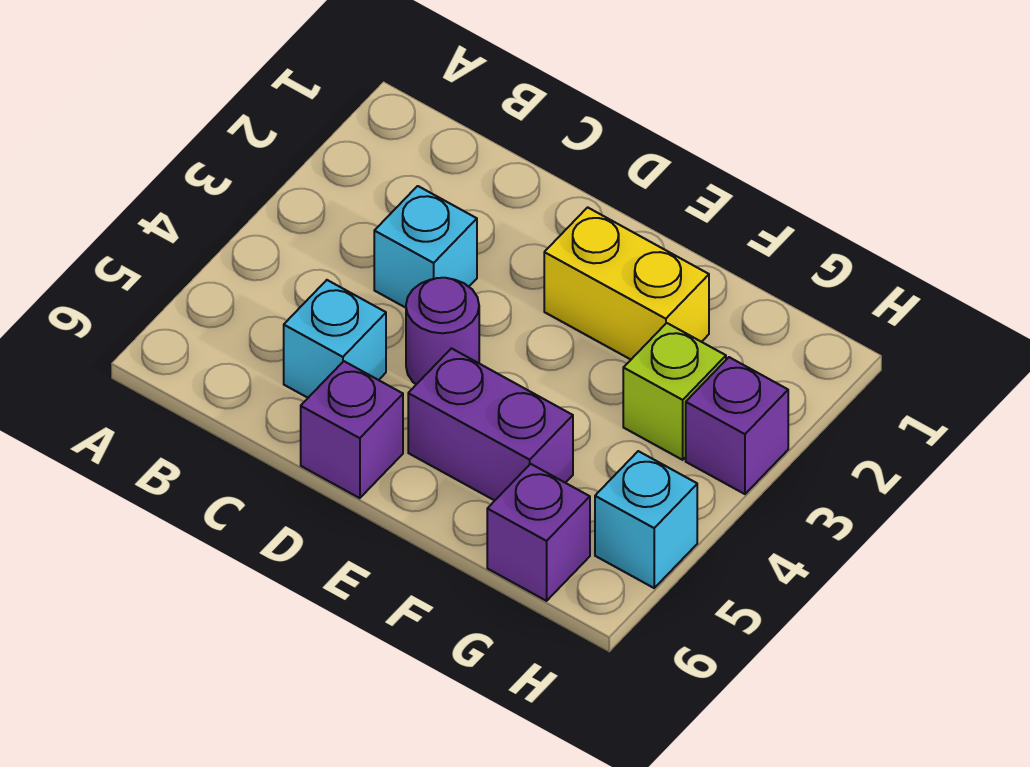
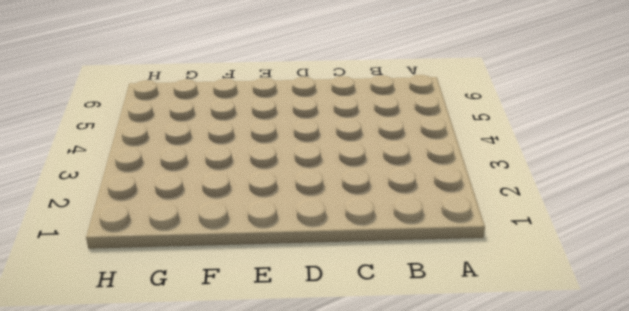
none -> cyan 1x1 brick [374,186,477,308]
none -> cyan 1x1 brick [284,280,386,398]

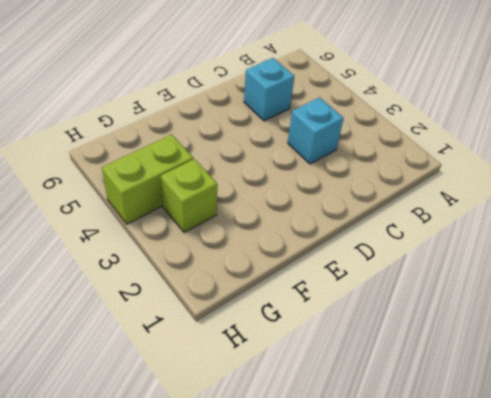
lime 1x2 brick [102,135,193,224] -> none
none -> purple 1x1 round brick [406,278,479,384]
none -> purple 1x1 brick [301,361,403,498]

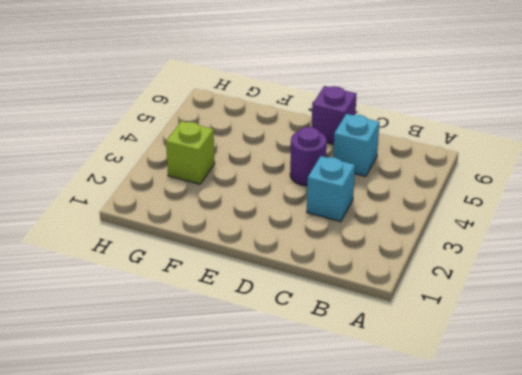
none -> yellow 1x2 brick [544,207,709,359]
none -> purple 1x2 brick [408,348,573,500]

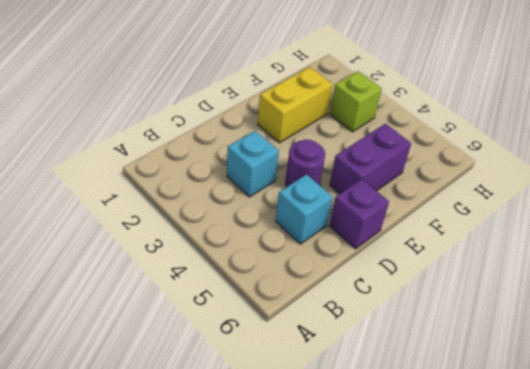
none -> purple 1x1 brick [487,464,590,601]
none -> purple 1x1 brick [686,357,788,494]

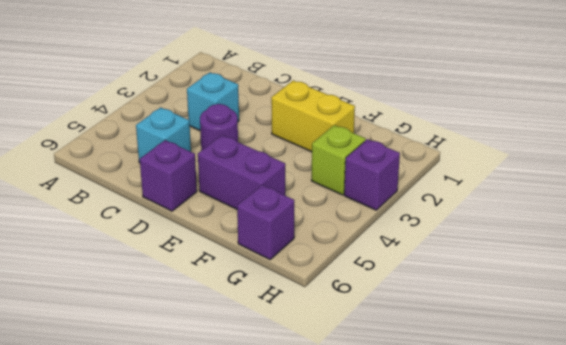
none -> cyan 1x1 brick [595,451,697,588]

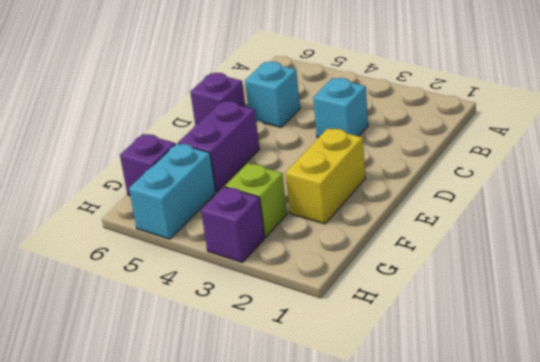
cyan 1x2 brick [129,144,216,239] -> cyan 1x1 brick [595,451,697,588]
none -> purple 1x1 round brick [406,278,479,384]

